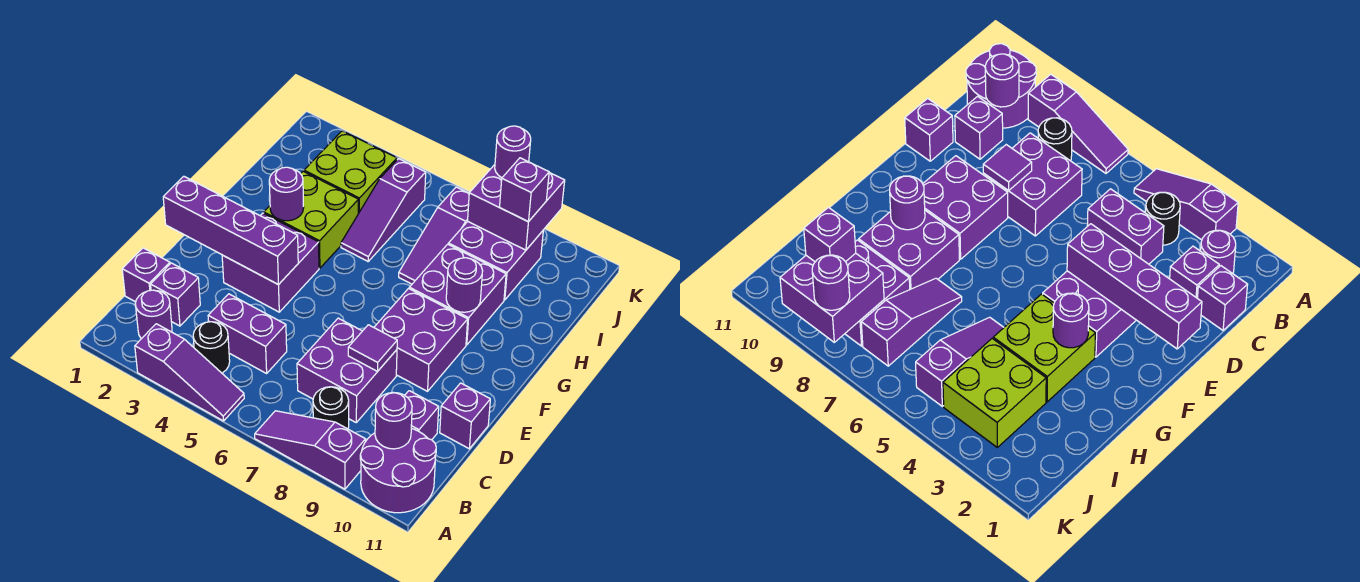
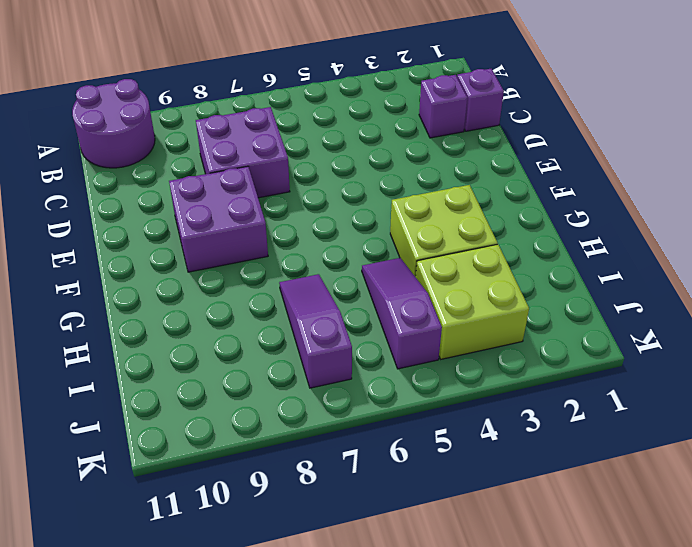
none -> purple 1x3 slope [135,324,244,421]
none -> purple 1x3 slope [255,411,365,489]
none -> purple 1x1 round brick [135,290,172,339]

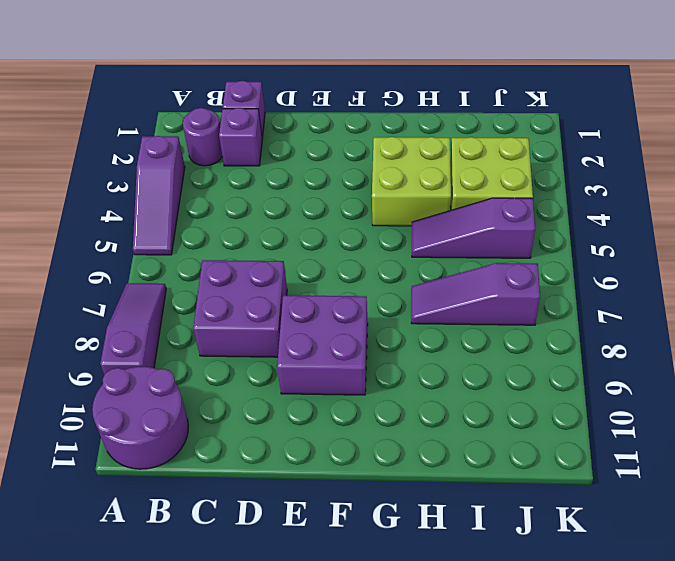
none -> black 1x1 round brick [193,322,230,373]
none -> black 1x1 round brick [313,387,349,429]
none -> purple 1x2 brick [208,294,287,373]

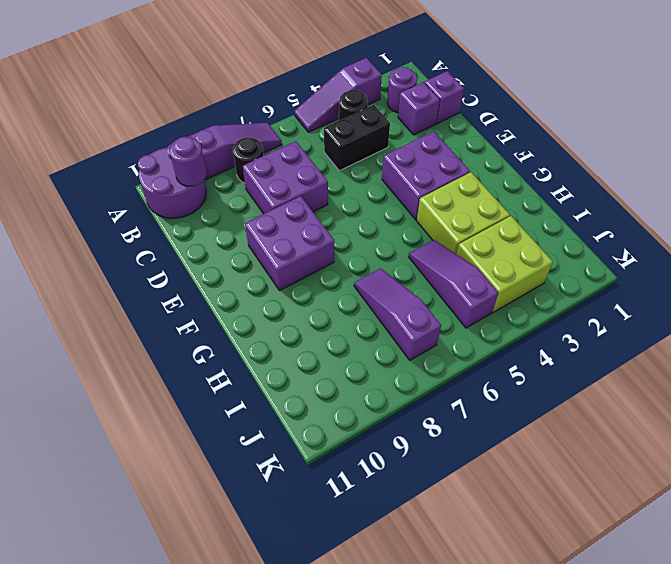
black 1x2 brick [324,105,390,171] -> purple 1x2 brick [208,294,287,373]
none -> purple 1x1 brick [405,391,439,440]
none -> purple 1x1 brick [440,383,490,449]
none -> purple 2x2 brick [409,244,506,345]

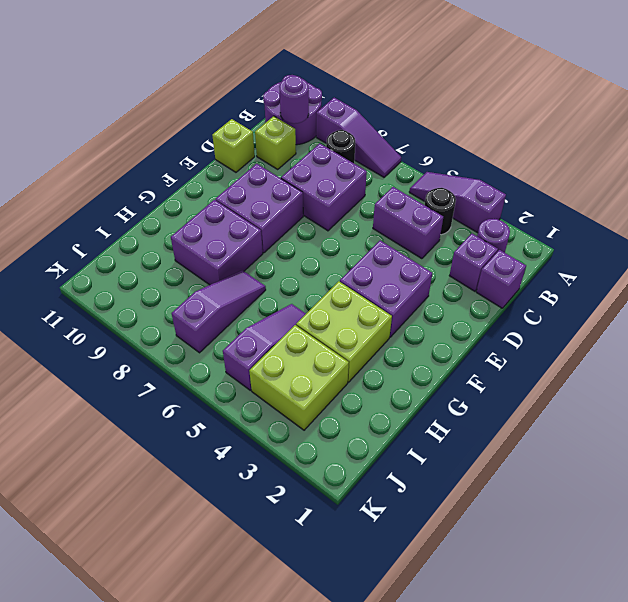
lime 1x1 brick [255,116,296,169] -> purple 1x1 brick [405,391,439,440]
lime 1x1 brick [212,119,255,172] -> purple 1x1 brick [440,383,490,449]
none -> purple 2x2 brick [448,222,543,300]
none -> purple 1x1 tile [348,325,397,371]
none -> purple 1x4 brick [163,176,298,284]

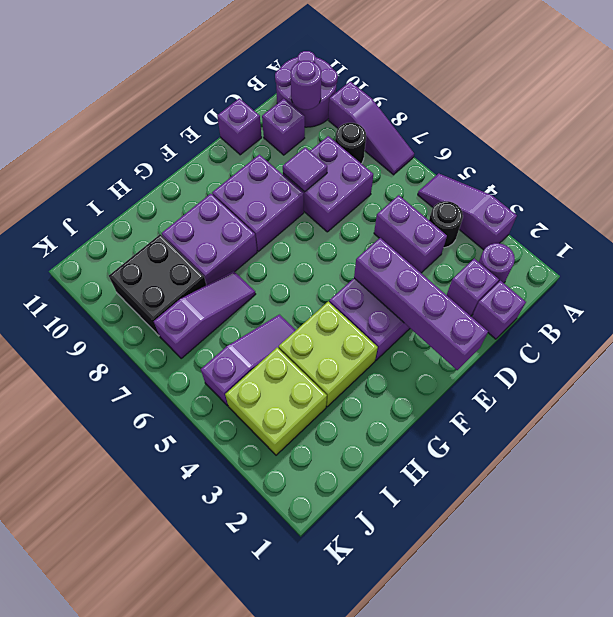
black 2x2 brick [109,234,206,336] -> purple 2x2 brick [448,222,543,300]
none -> purple 1x1 round brick [269,167,304,221]
none -> purple 1x1 round brick [446,258,483,312]
none -> purple 2x2 brick [468,165,565,250]

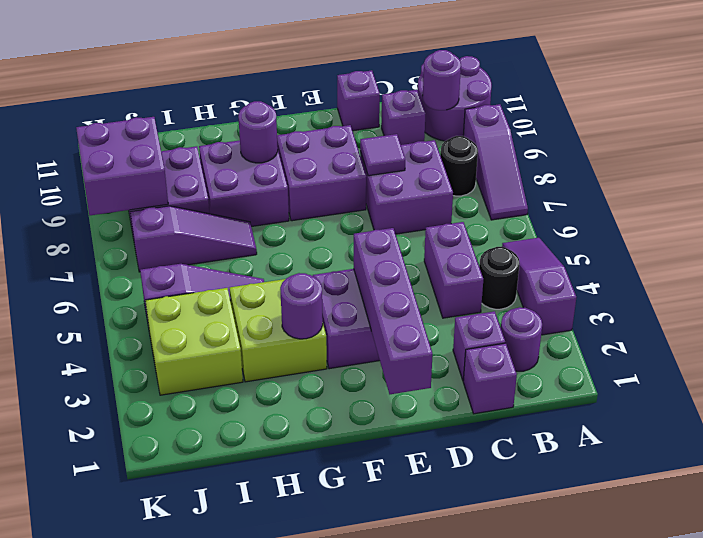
none -> purple 1x1 brick [500,158,549,222]
none -> purple 1x1 round brick [495,126,531,178]

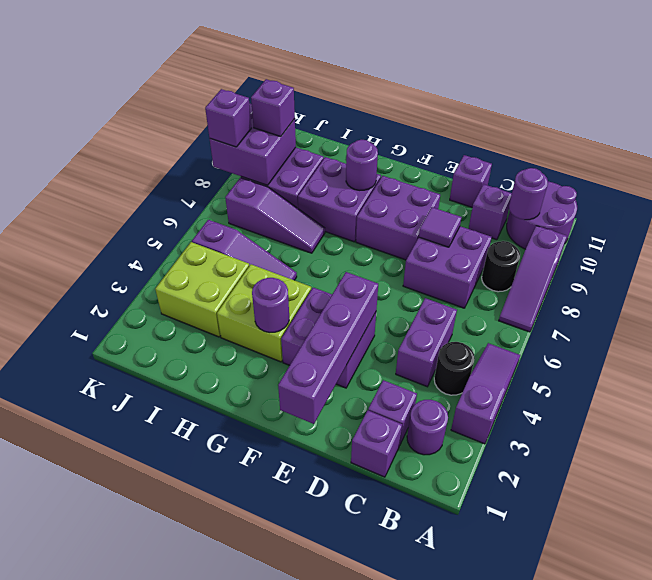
purple 1x1 brick [205,89,251,147] -> purple 1x1 round brick [495,126,531,178]

